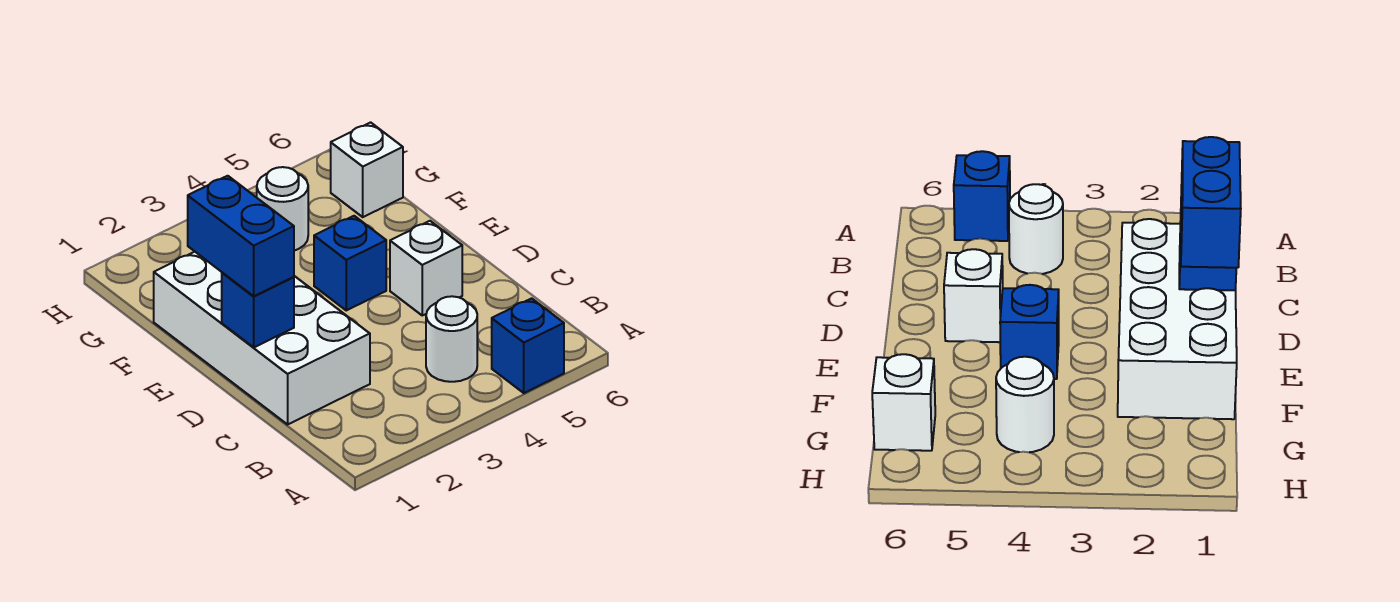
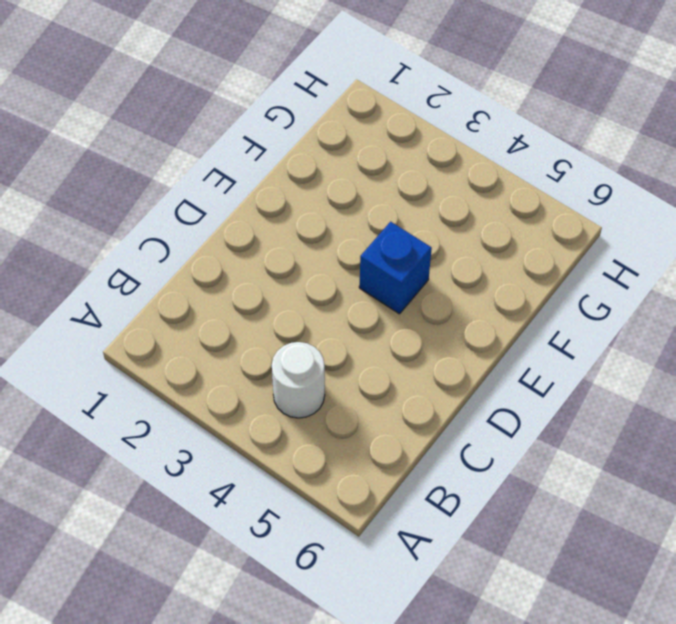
none -> blue 1x1 brick [492,298,564,393]
none -> white 2x4 brick [154,252,370,424]

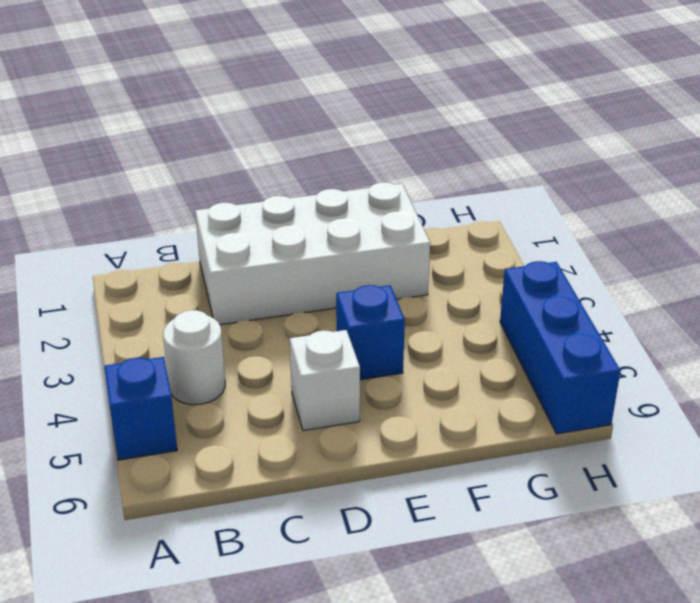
blue 1x3 brick [500,261,620,434] -> none
none -> white 1x1 round brick [257,167,308,251]
none -> white 1x1 brick [331,122,403,217]

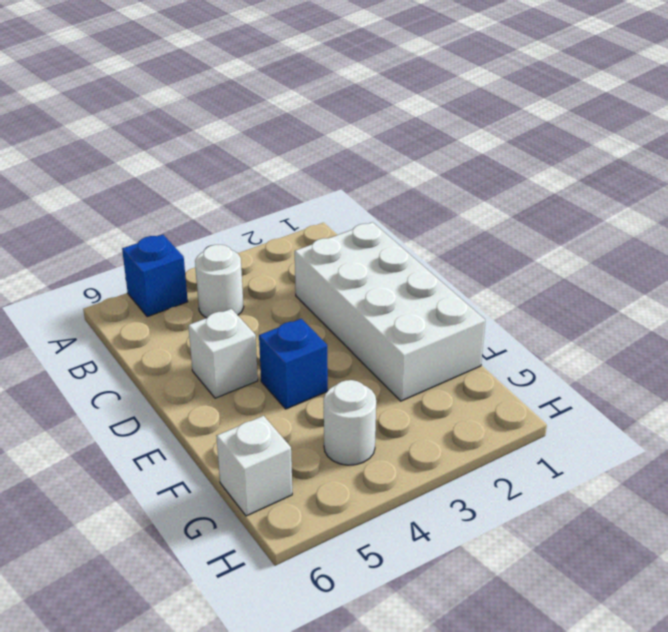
none -> blue 1x1 brick [222,273,294,348]
none -> blue 1x2 brick [188,176,294,296]

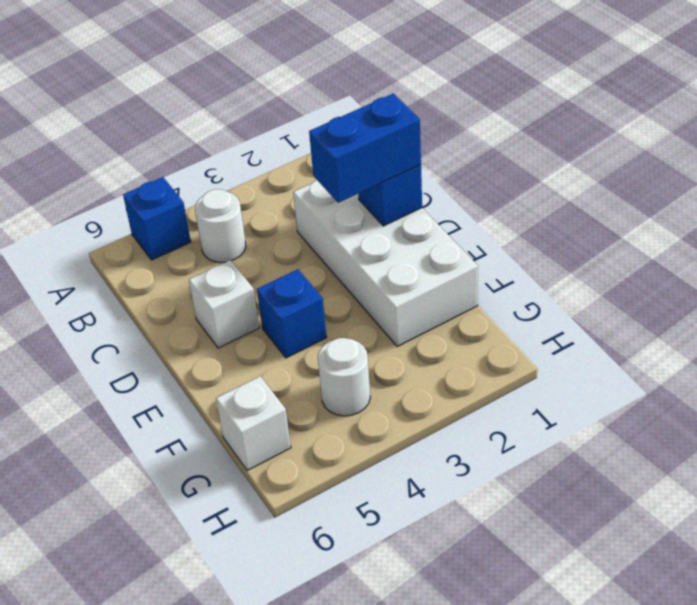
blue 1x2 brick [309,93,421,203] -> blue 1x2 brick turned to [188,176,294,296]

